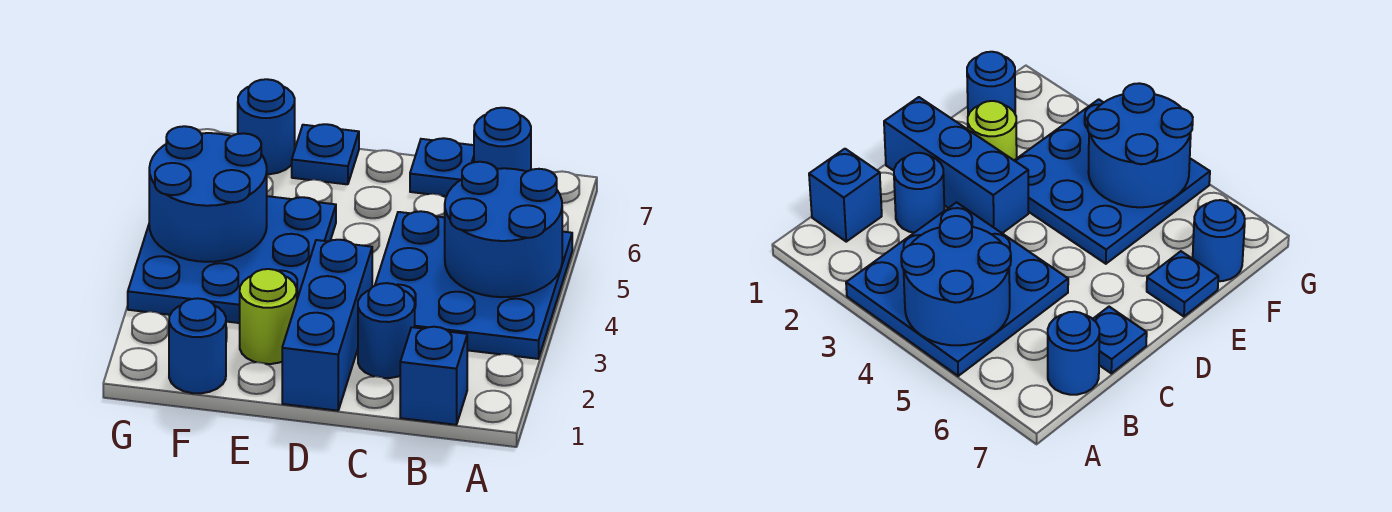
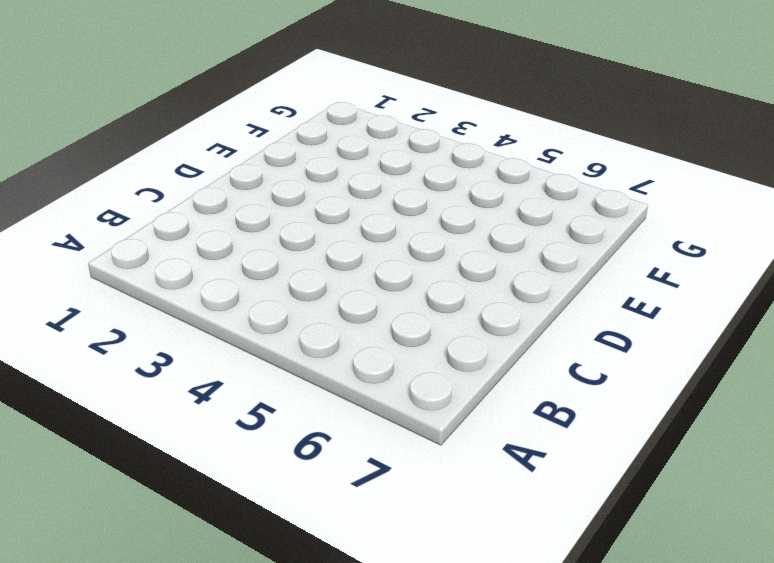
none -> blue 3x3 plate [375,211,572,359]
none -> blue 1x1 brick [400,327,467,425]
none -> blue 1x1 round brick [474,108,531,171]

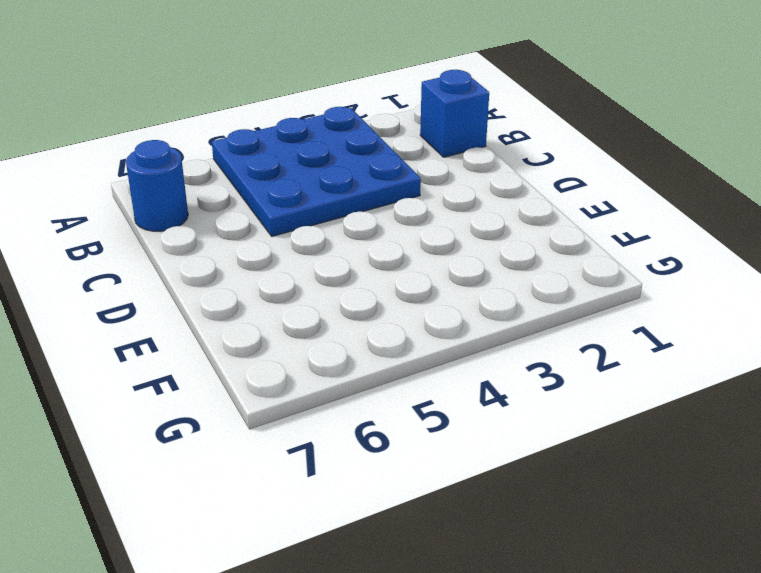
none -> blue 1x1 round brick [358,283,415,378]
none -> blue 1x1 plate [410,138,474,196]
none -> blue 1x3 brick [282,240,372,411]

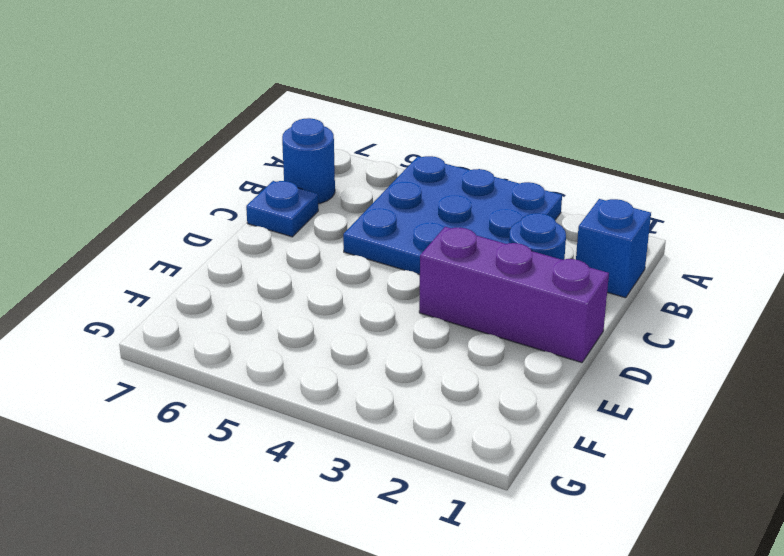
purple 1x3 brick [419,227,609,363] -> blue 1x3 brick [282,240,372,411]
none -> lime 1x1 round brick [240,269,297,364]
none -> blue 3x3 plate [128,196,336,323]
none -> blue 1x1 plate [292,124,359,184]

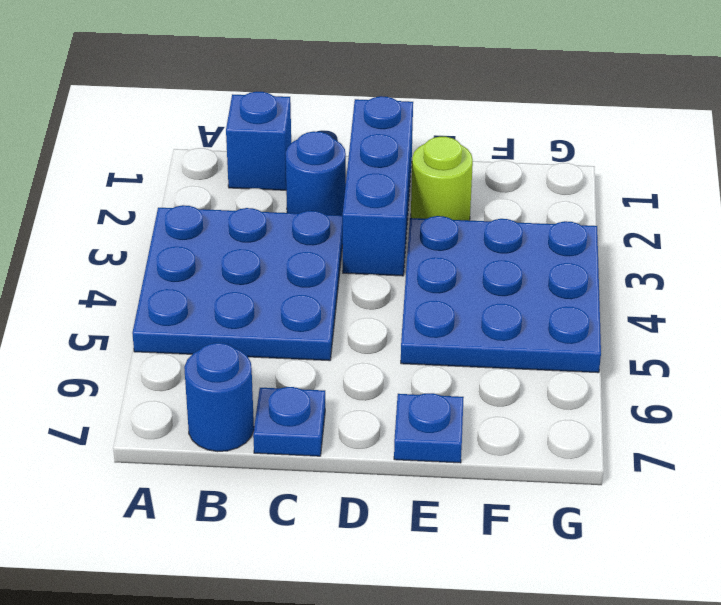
none -> blue 1x1 round brick [169,298,226,393]
none -> blue 1x1 round brick [238,79,295,174]
none -> blue 2x2 round brick [445,162,562,297]

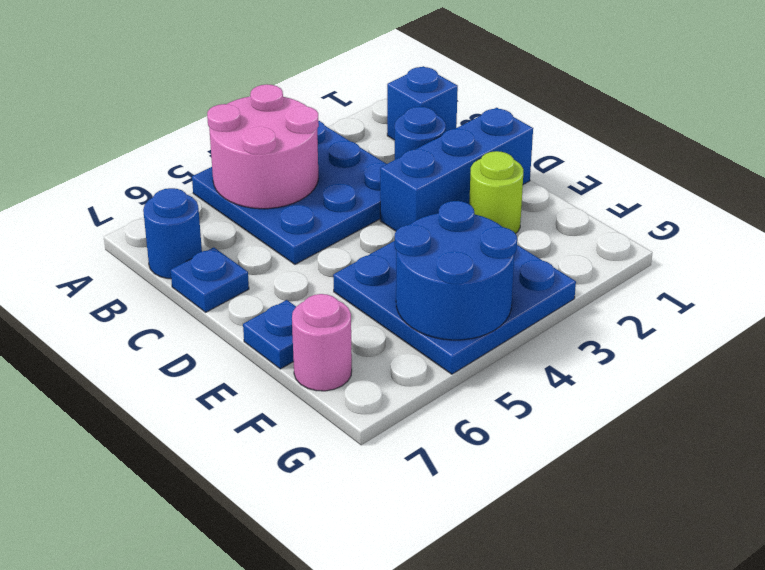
pink 2x2 round brick [207,84,319,209] -> blue 2x2 round brick [445,162,562,297]
pink 1x1 round brick [292,294,352,391] -> blue 1x1 round brick [238,79,295,174]
none -> blue 1x1 round brick [169,298,226,393]

